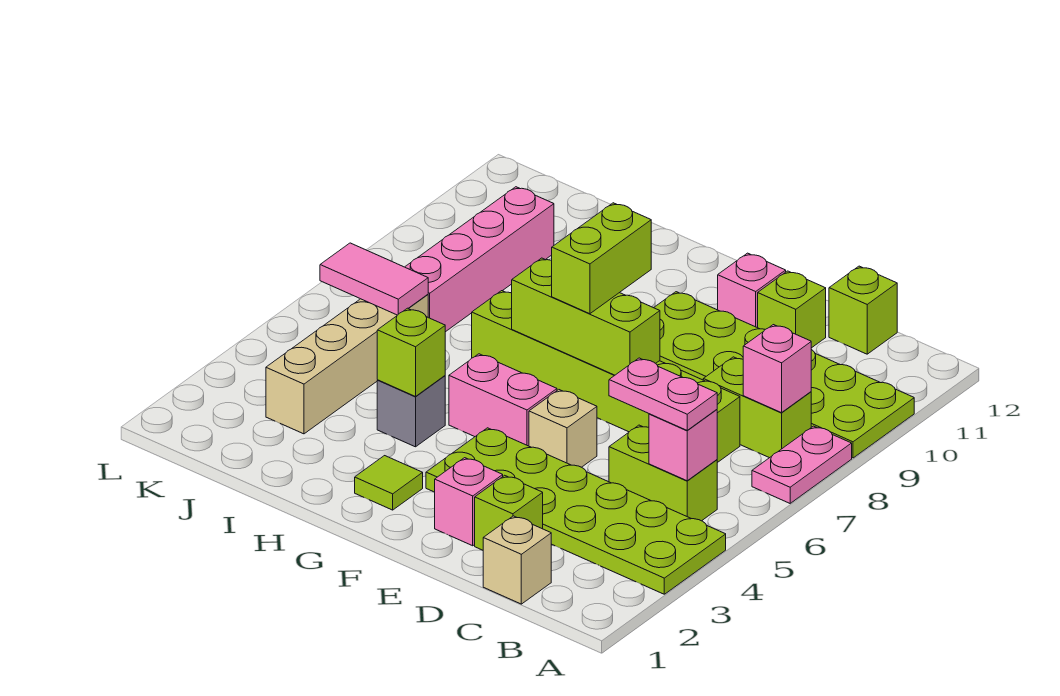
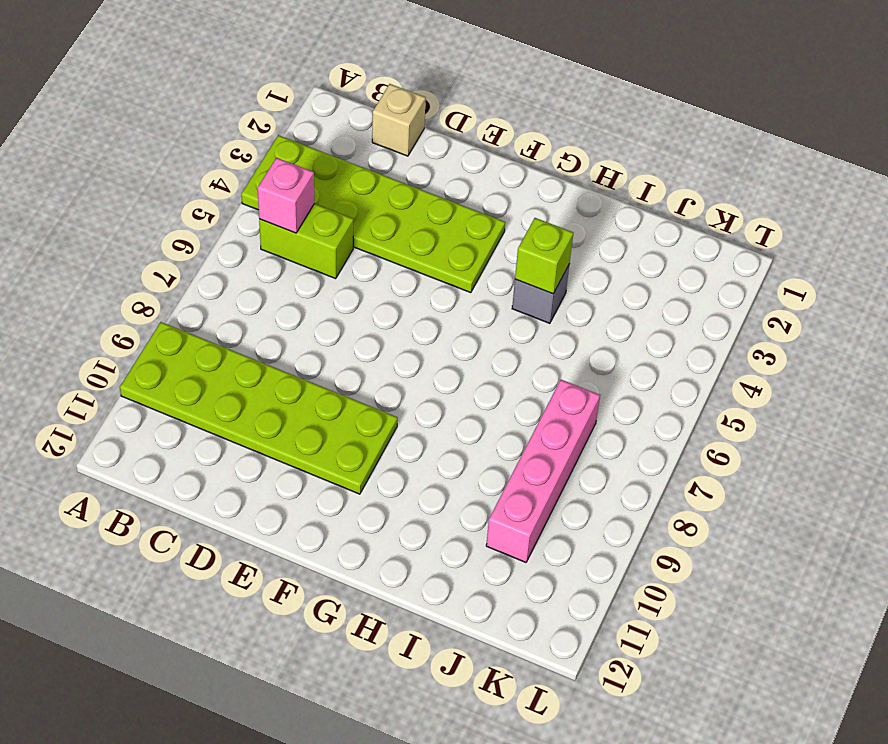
none -> pink 1x2 plate [752,426,852,503]
none -> lime 1x2 brick [703,357,811,458]
none -> lime 1x6 brick [472,291,740,463]

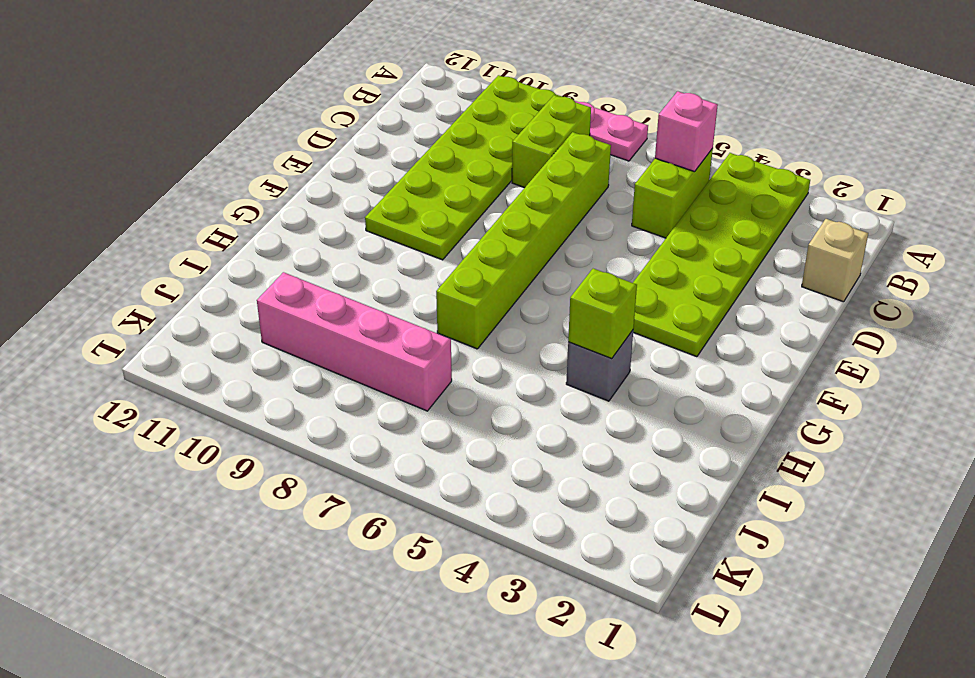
none -> lime 1x1 brick [829,266,897,354]
none -> lime 1x1 brick [475,475,543,550]
none -> lime 1x1 brick [758,271,826,348]

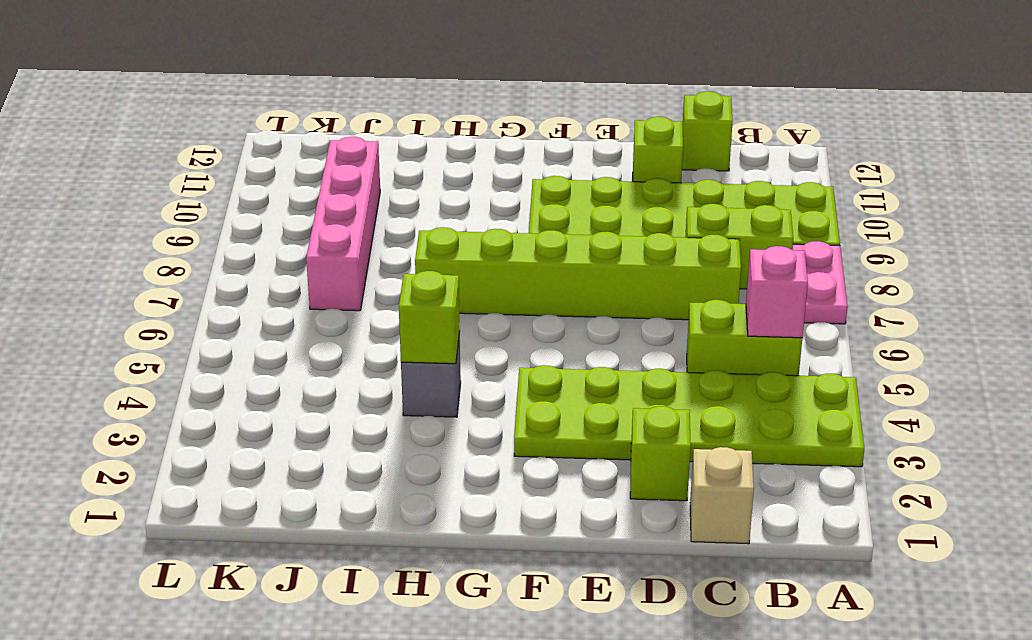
none -> pink 1x1 brick [435,458,503,546]
none -> tan 1x1 brick [529,390,597,467]
none -> pink 1x1 brick [718,253,786,328]

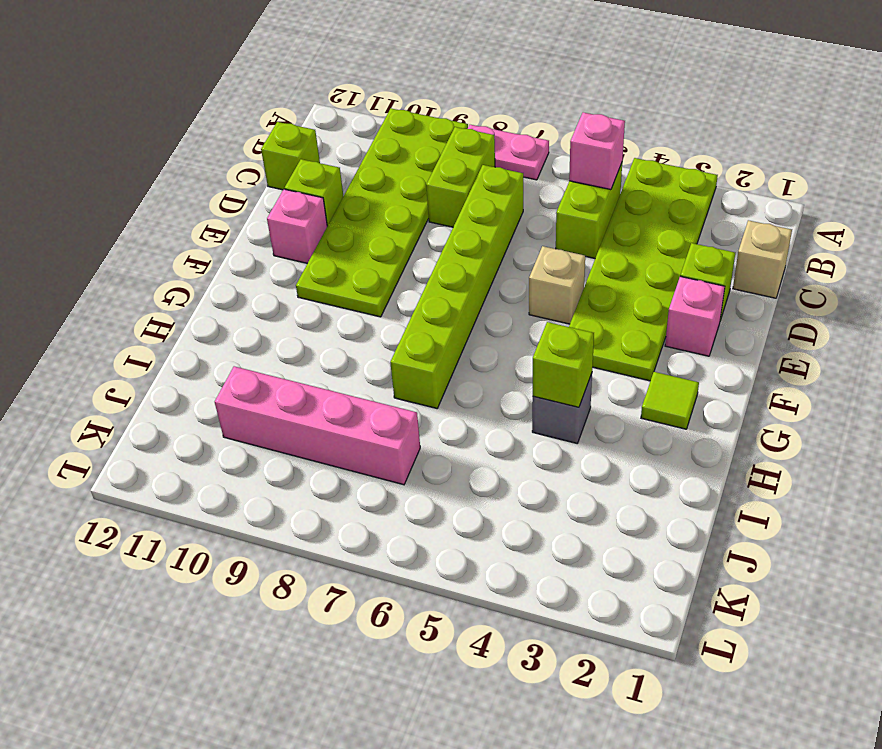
none -> pink 1x2 brick [449,354,557,446]
none -> tan 1x4 brick [266,295,428,434]
none -> pink 1x1 brick [743,325,811,413]

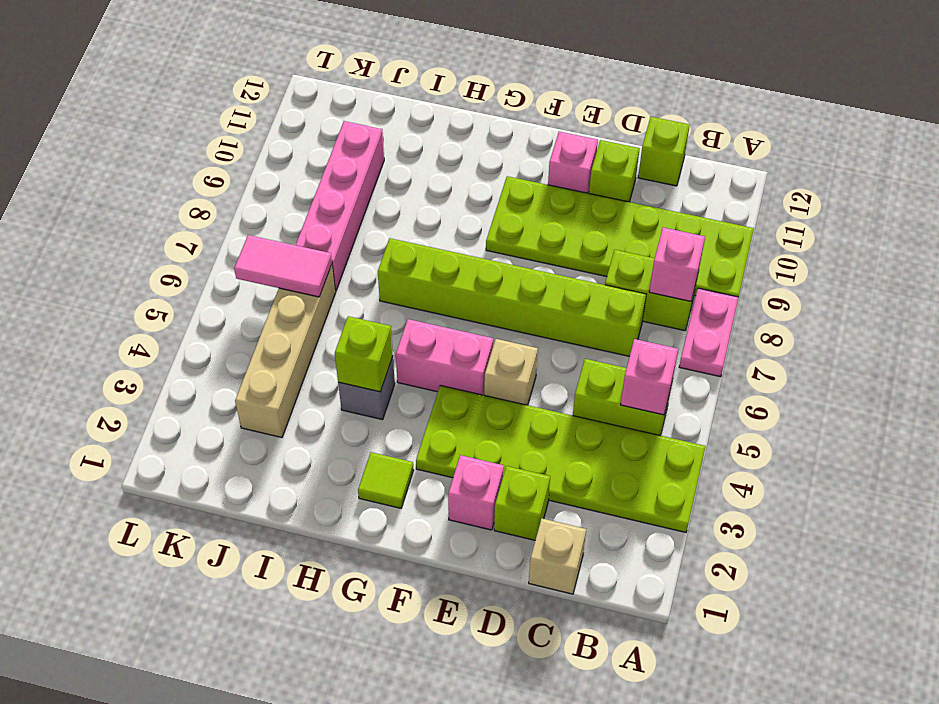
none -> lime 1x3 brick [512,258,660,375]
none -> pink 1x2 plate [609,358,717,430]
none -> lime 1x2 brick [552,203,651,314]

